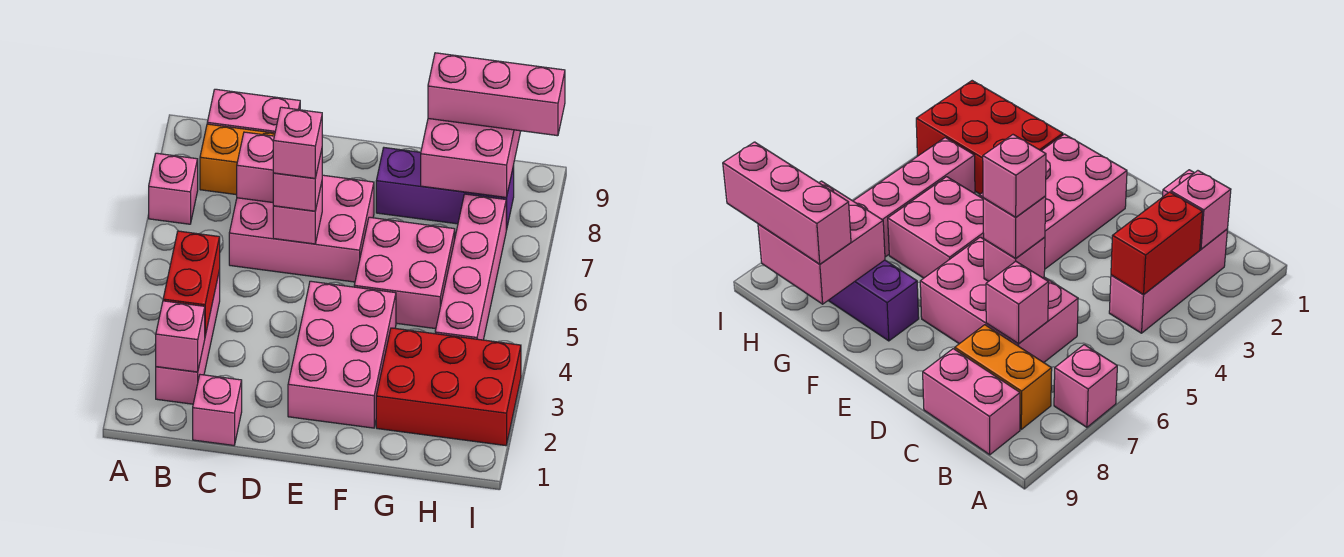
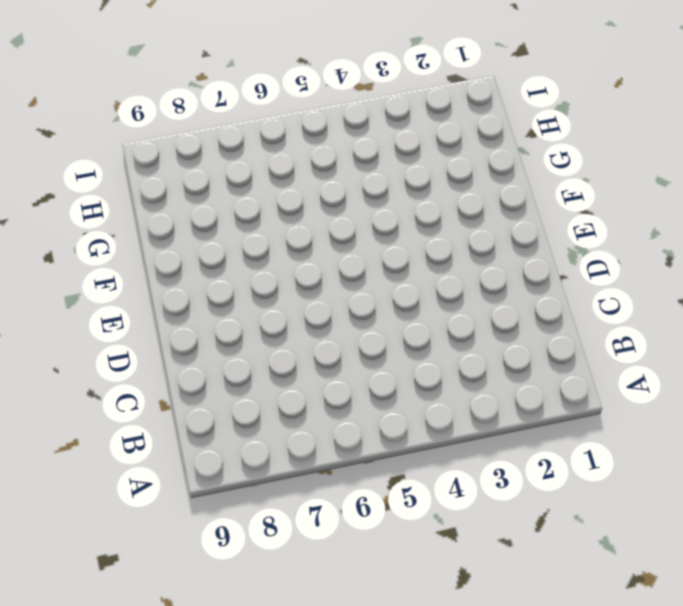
none -> pink 1x1 brick [149,153,198,224]
none -> pink 1x3 brick [156,270,220,404]
none -> orange 1x2 brick [200,124,275,195]

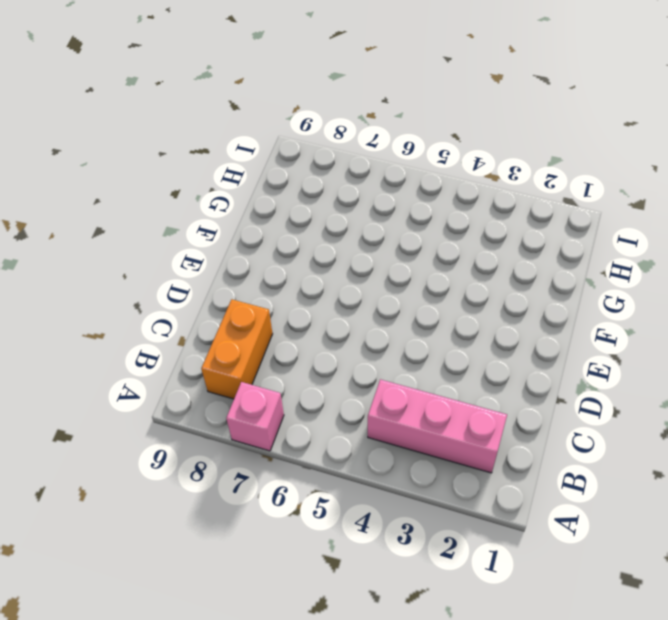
none -> pink 1x2 brick [207,89,300,133]
none -> pink 1x1 brick [193,375,242,445]
none -> pink 2x3 brick [229,175,374,282]

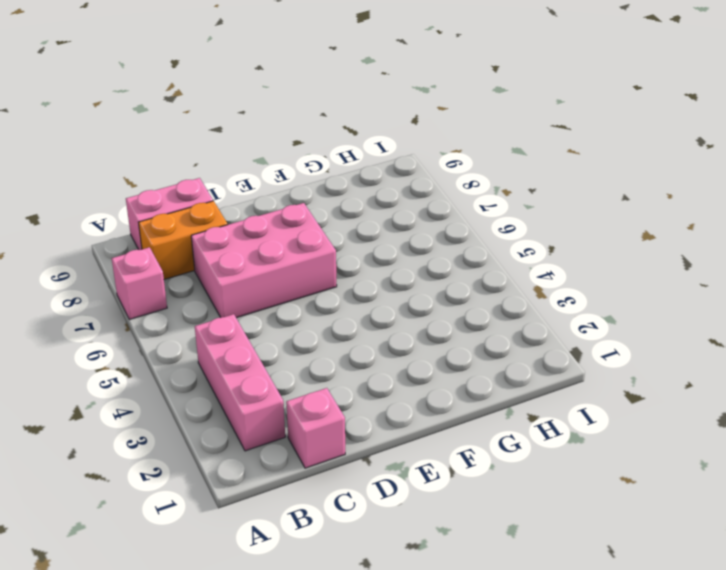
none -> pink 2x3 brick [288,281,396,428]
none -> pink 2x2 brick [354,217,455,329]
none -> purple 1x3 brick [376,148,514,230]

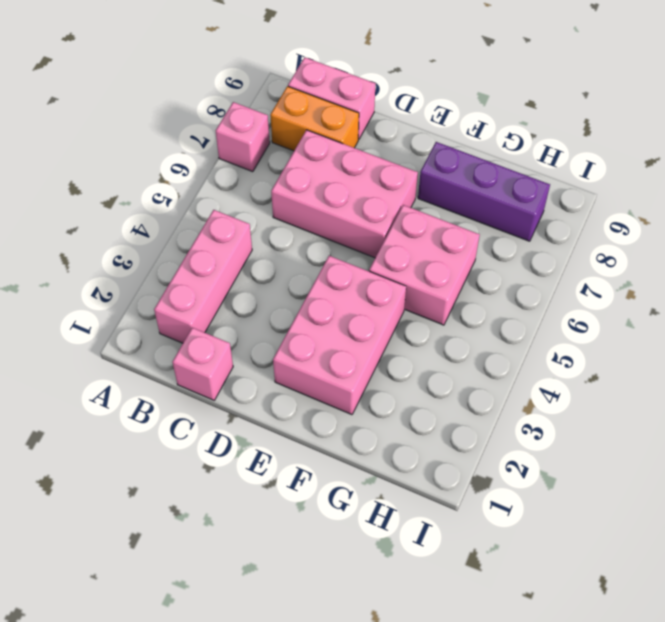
none -> red 2x3 brick [376,328,521,446]
none -> pink 1x4 brick [435,194,506,340]
none -> pink 1x1 brick [156,301,205,372]

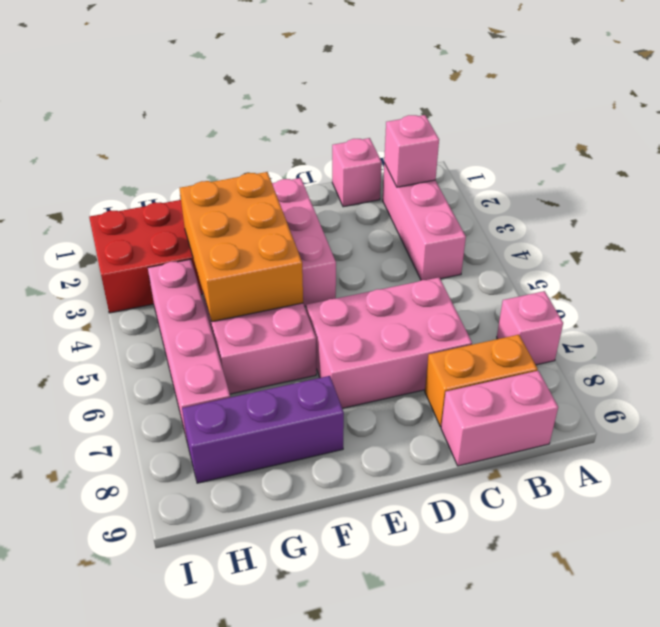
orange 2x3 brick [180,172,303,322] -> none
none -> red 1x2 brick [163,231,220,335]
none -> pink 1x1 brick [237,132,274,202]
none -> pink 1x1 brick [273,183,322,244]

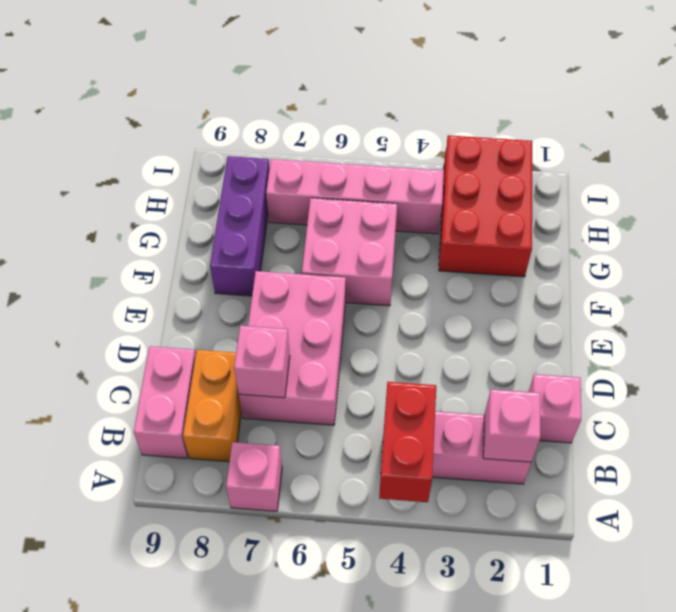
red 1x2 brick [379,382,436,502] -> red 1x2 brick turned to [163,231,220,335]
none -> pink 2x3 brick [288,281,396,428]
none -> pink 1x1 brick [273,183,322,244]
none -> pink 2x2 brick [421,119,521,198]

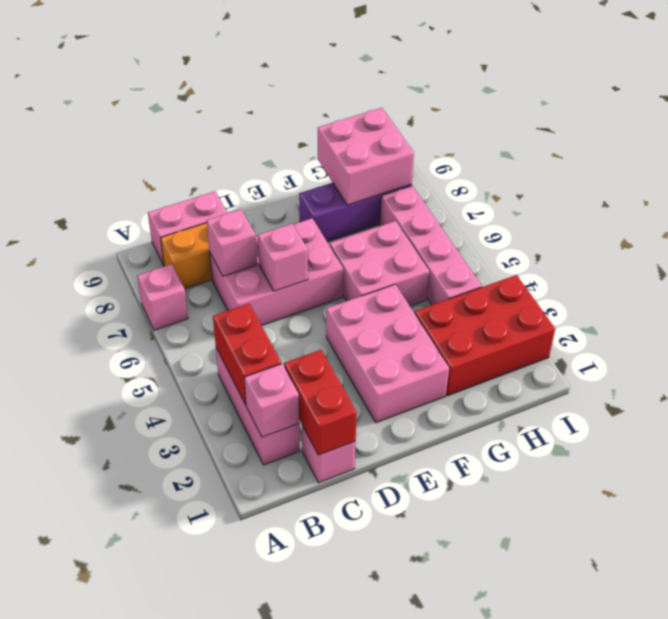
red 1x2 brick [284,350,357,455] -> none
none -> pink 1x1 brick [273,150,322,211]
none -> pink 1x3 brick [428,53,565,136]
none -> pink 1x1 brick [273,107,322,178]

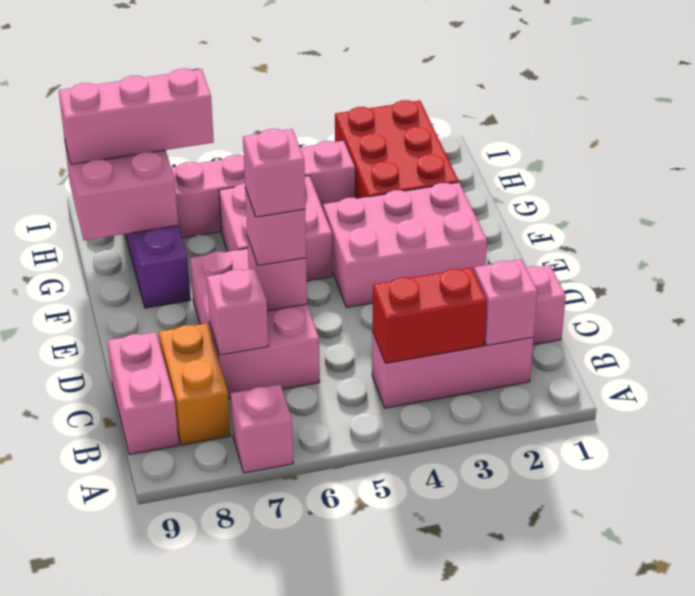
pink 1x3 brick [59,69,214,164] -> pink 1x3 brick turned to [428,53,565,136]

